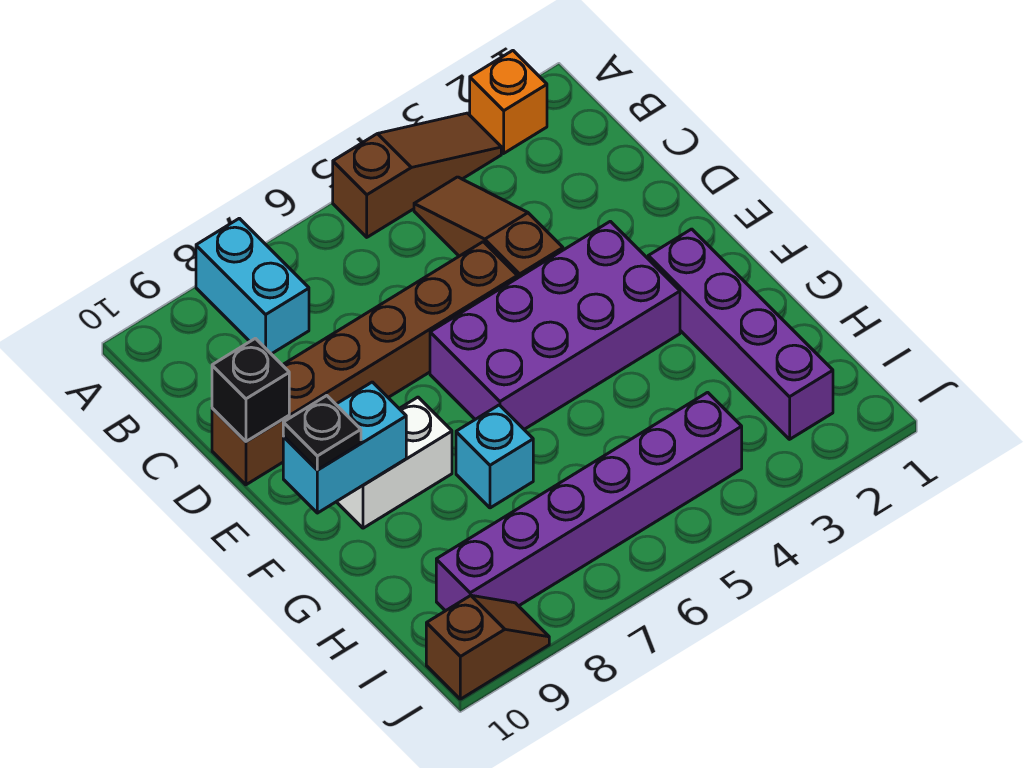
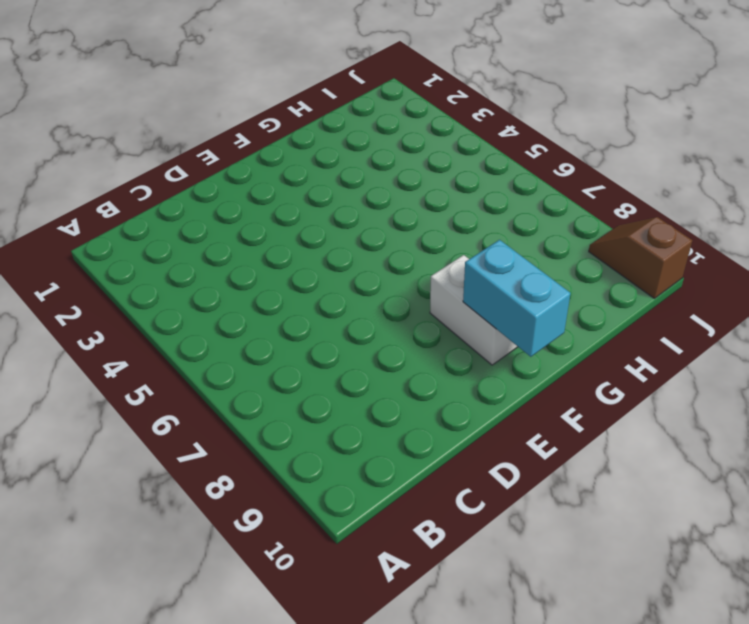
none -> orange 1x1 brick [470,51,547,153]
none -> brown 1x3 slope [333,113,501,237]
none -> cyan 1x2 brick [196,218,309,354]

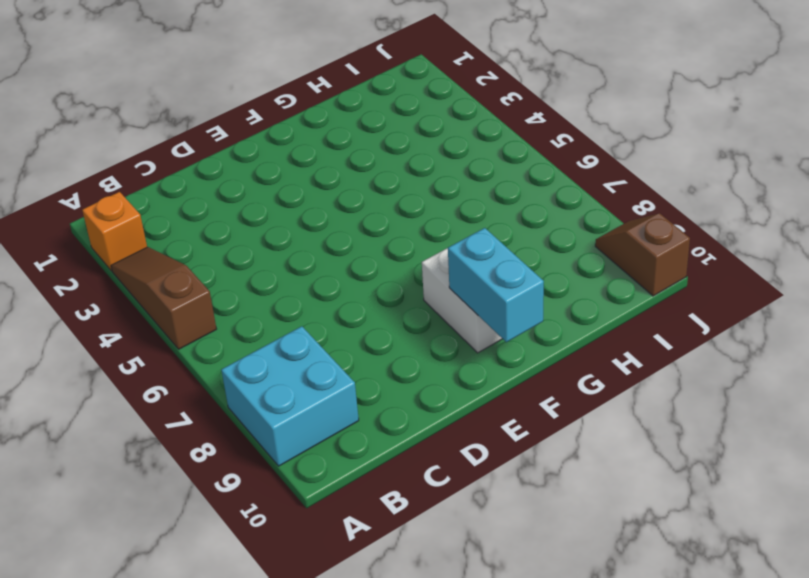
cyan 2x2 brick [221,326,359,466] -> cyan 1x2 brick [196,218,309,354]
none -> brown 1x3 slope [414,177,563,278]
none -> brown 1x6 brick [212,242,517,485]
none -> purple 2x4 brick [430,221,680,429]

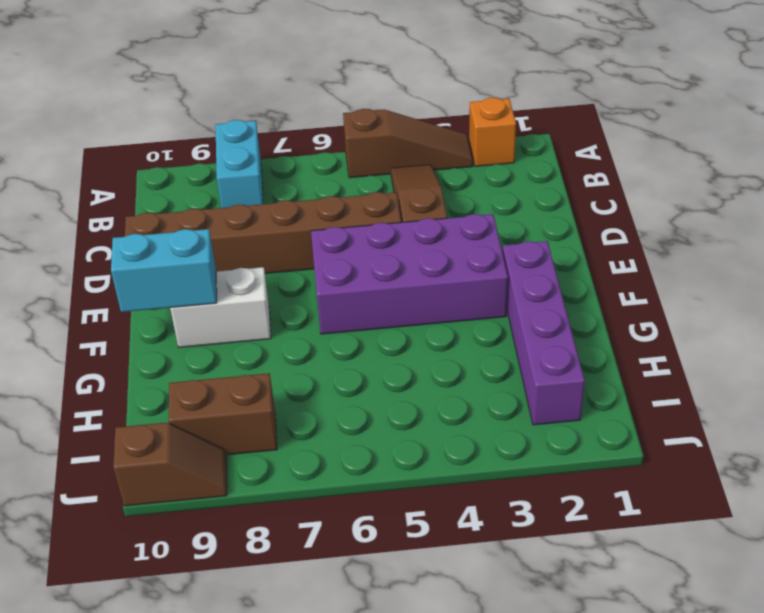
brown 1x2 brick [169,373,277,455] -> purple 1x6 brick [436,392,742,611]
none -> cyan 1x1 brick [456,405,533,508]
none -> black 1x1 brick [212,338,289,441]
none -> black 1x1 plate [283,396,361,470]

